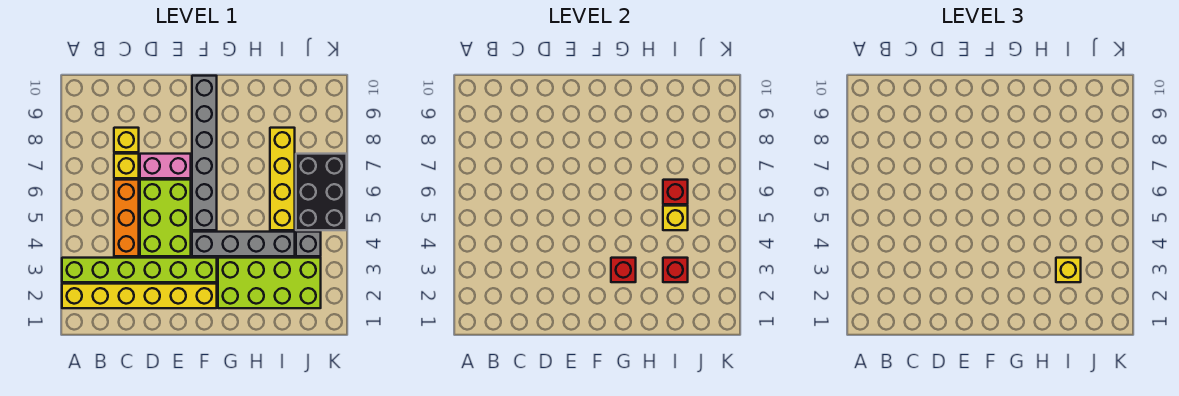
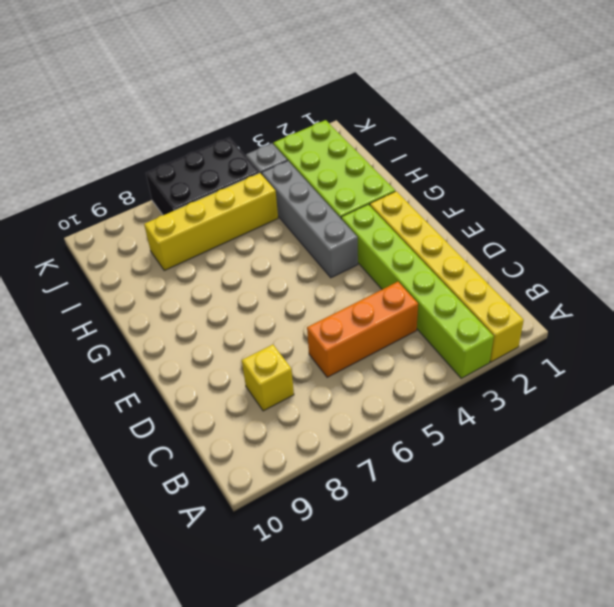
none -> yellow 1x1 brick [114,154,139,178]
none -> lime 2x3 brick [140,180,191,256]
none -> pink 1x2 brick [140,154,191,178]

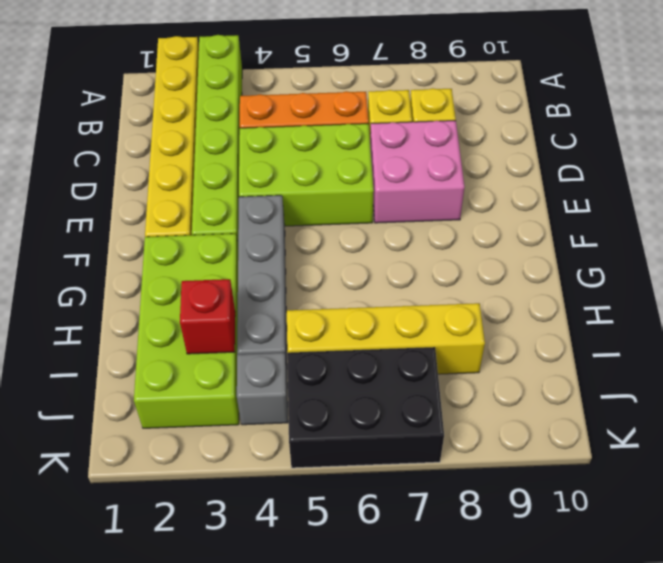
pink 2x2 brick [370,121,465,223] -> pink 1x2 brick [140,154,191,178]
none -> grey 1x6 brick [192,76,217,230]
none -> red 1x1 brick [611,258,636,282]
none -> yellow 1x1 brick [663,206,688,230]

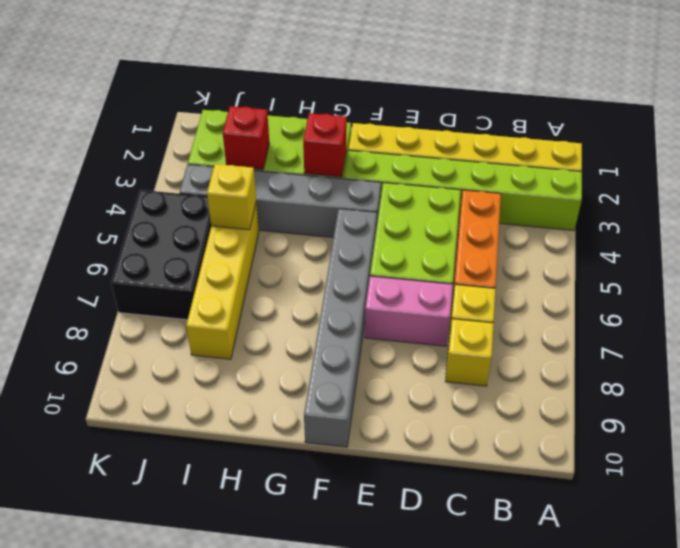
none -> red 1x1 brick [663,180,688,204]
none -> yellow 1x1 brick [1056,258,1081,282]

